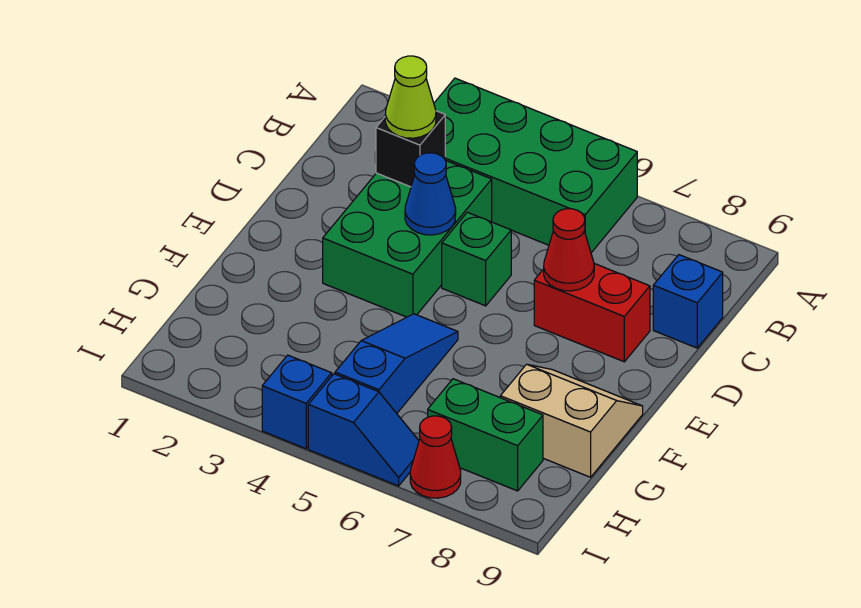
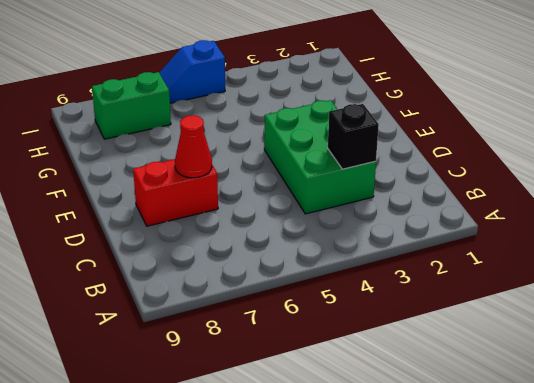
none -> green 2x4 brick [434,78,637,253]
none -> blue 1x1 brick [653,255,723,348]
none -> green 1x1 brick [442,212,511,306]

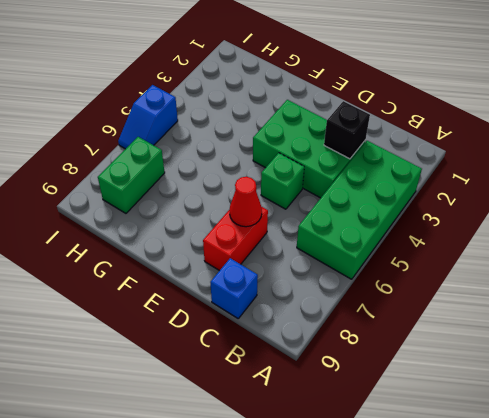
none -> blue 1x3 slope [335,314,458,413]
none -> tan 2x2 slope [500,364,643,477]
none -> blue 1x1 brick [262,355,332,449]

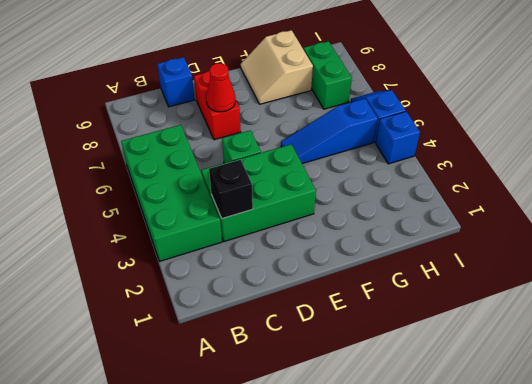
none -> red 1x1 cone [410,416,461,498]
none -> blue 1x1 cone [405,153,456,235]
none -> lime 1x1 cone [385,56,436,138]

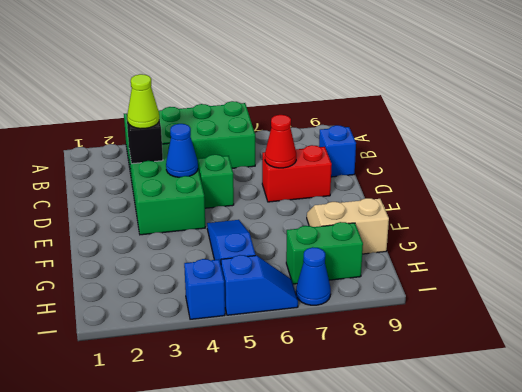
blue 1x1 cone [296,247,331,305] -> red 1x1 cone [410,416,461,498]

